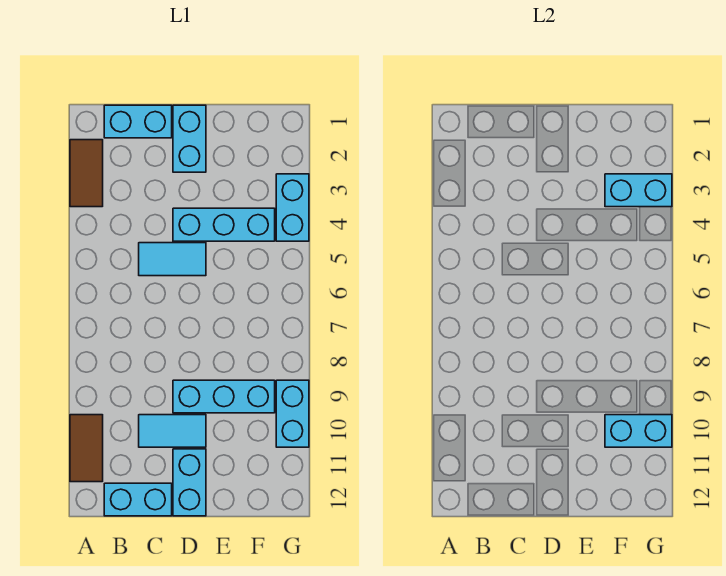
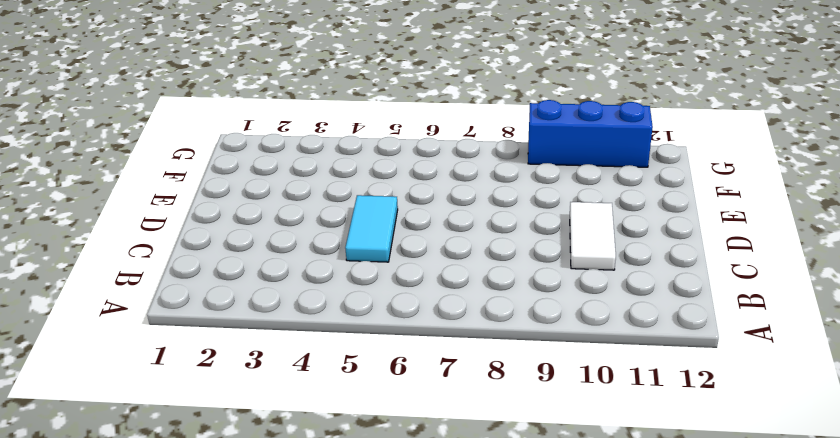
white 1x2 tile [570,202,616,270] -> cyan 1x2 tile [139,415,206,447]
blue 1x3 brick [528,100,653,167] -> cyan 1x2 brick [276,380,309,447]
none -> brown 1x2 tile [70,140,103,207]
none -> brown 1x2 tile [70,415,103,482]
none -> cyan 1x2 brick [104,105,172,138]

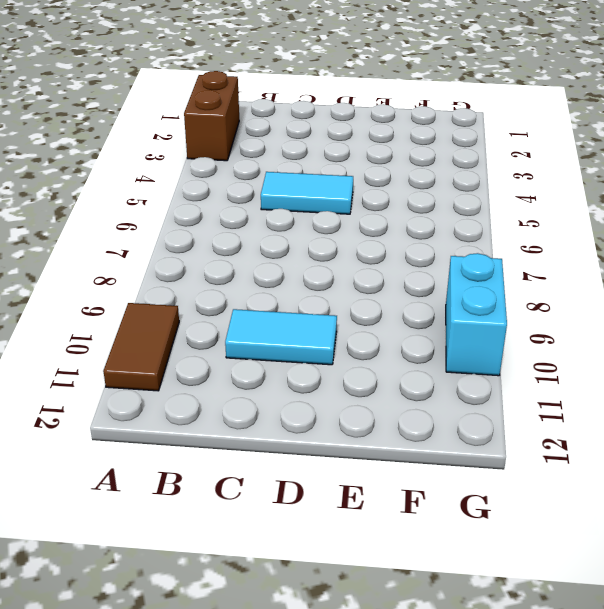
brown 1x2 brick [184,71,239,161] -> brown 1x2 tile [70,140,103,207]
none -> cyan 1x2 brick [104,105,172,138]
none -> cyan 1x2 brick [104,483,172,516]
none -> cyan 1x2 brick [173,105,206,172]

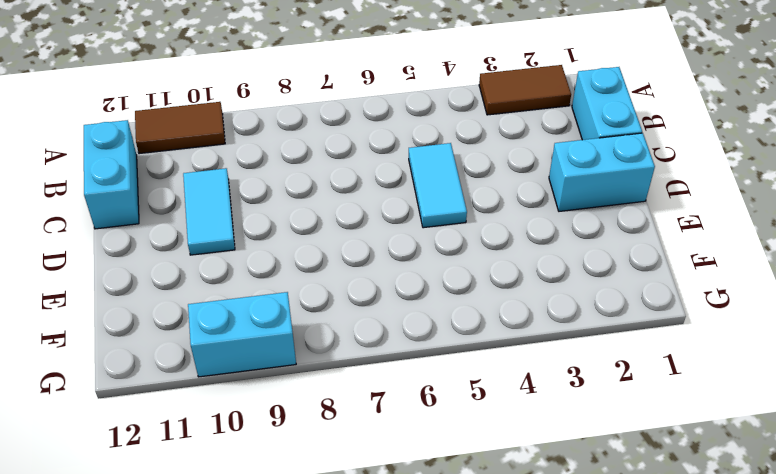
none -> cyan 1x3 brick [173,208,275,241]
none -> cyan 1x3 brick [173,380,275,413]
none -> cyan 1x2 brick [173,449,206,516]

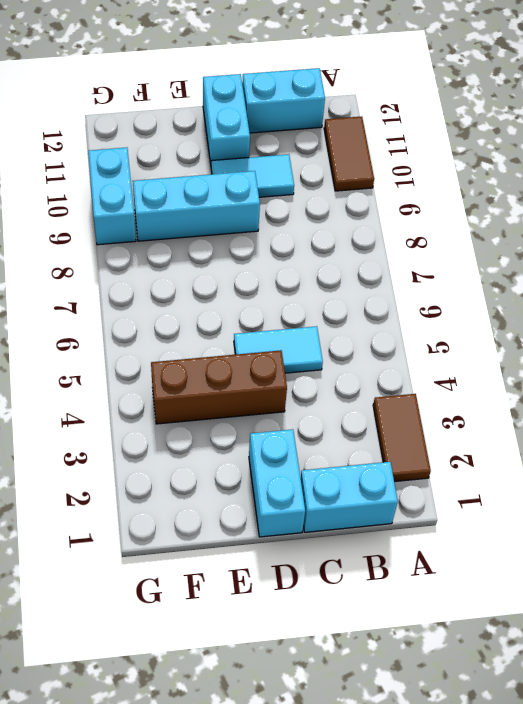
brown 1x3 brick [151,350,287,424] -> cyan 1x3 brick [173,208,275,241]
none -> cyan 1x2 brick [276,174,309,241]
none -> cyan 1x2 brick [605,174,672,207]
none -> cyan 1x2 brick [605,415,672,447]

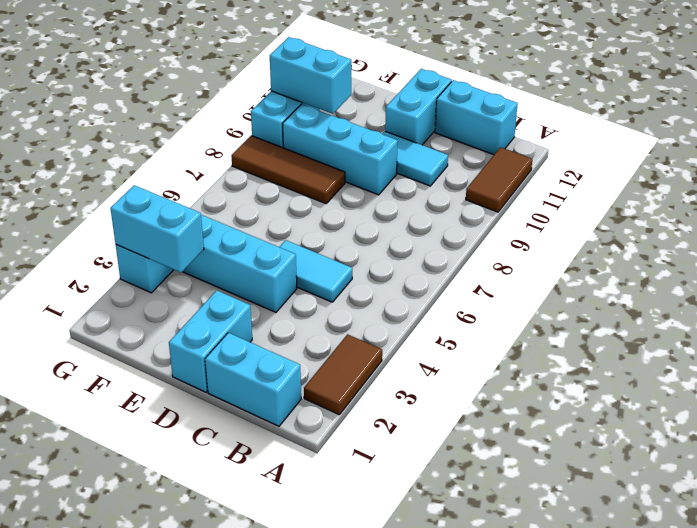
brown 1x3 tile [231,136,345,204] -> none

